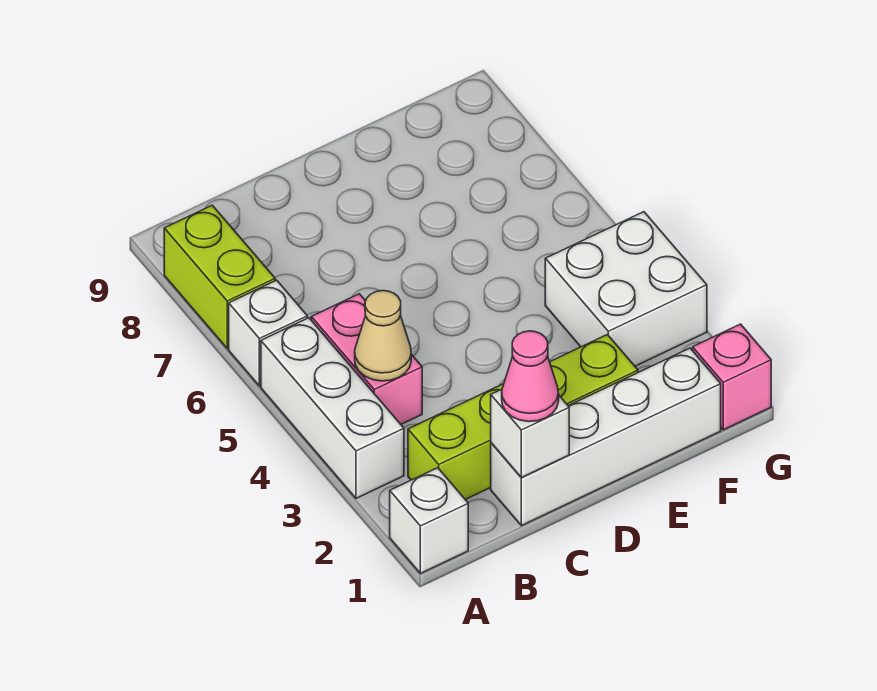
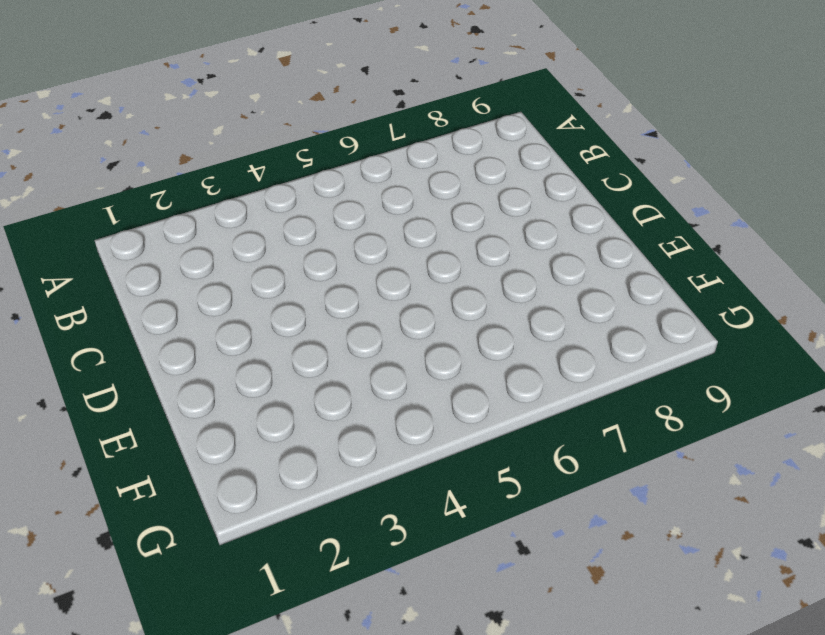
none -> white 1x1 brick [390,468,468,574]
none -> white 1x3 brick [261,318,404,498]
none -> white 1x1 brick [229,280,307,386]

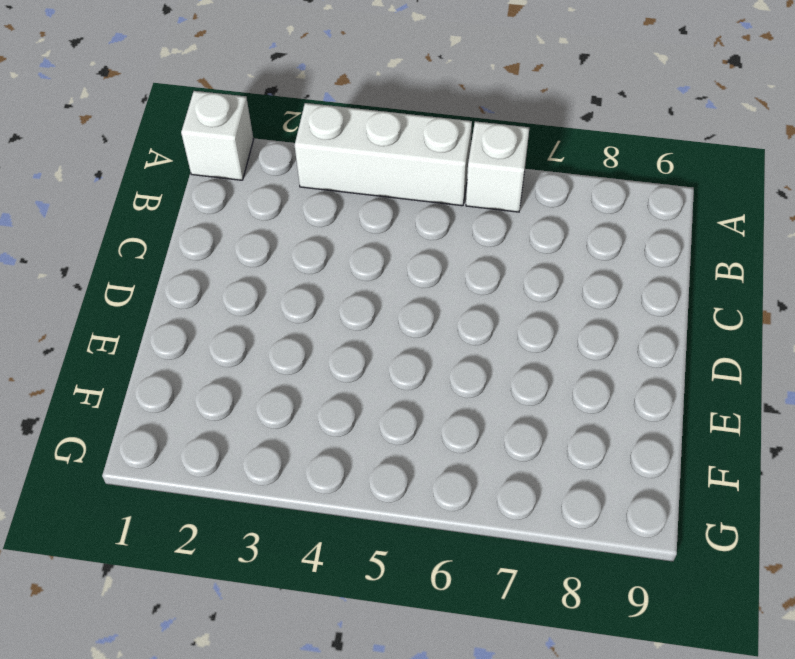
none -> lime 1x2 brick [164,205,275,348]
none -> lime 1x4 brick [408,335,638,500]
none -> pink 1x2 brick [311,294,422,424]

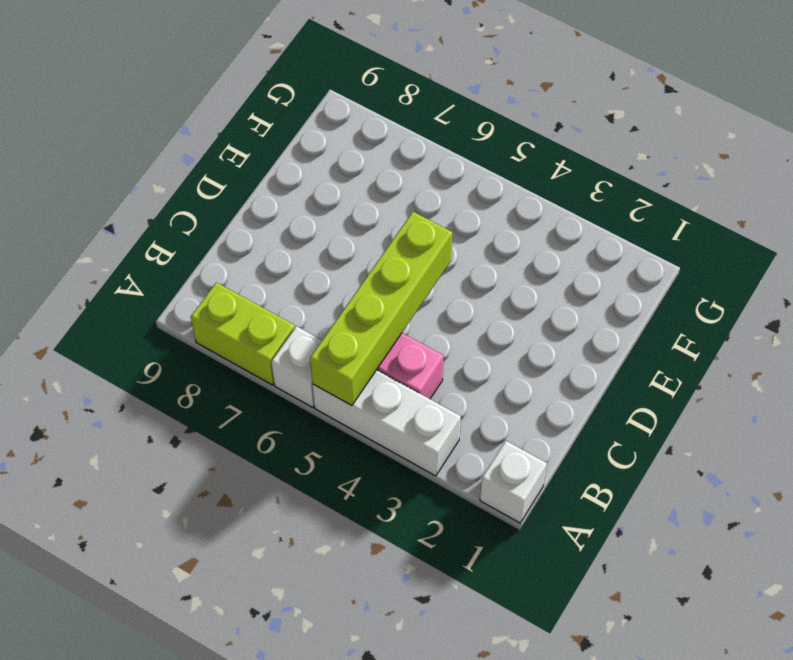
lime 1x4 brick [310,212,452,406] -> lime 1x4 brick moved to [408,335,638,500]
none -> white 1x4 brick [491,348,721,526]
none -> white 2x2 brick [545,212,707,366]
none -> pink 1x1 brick [693,324,771,430]

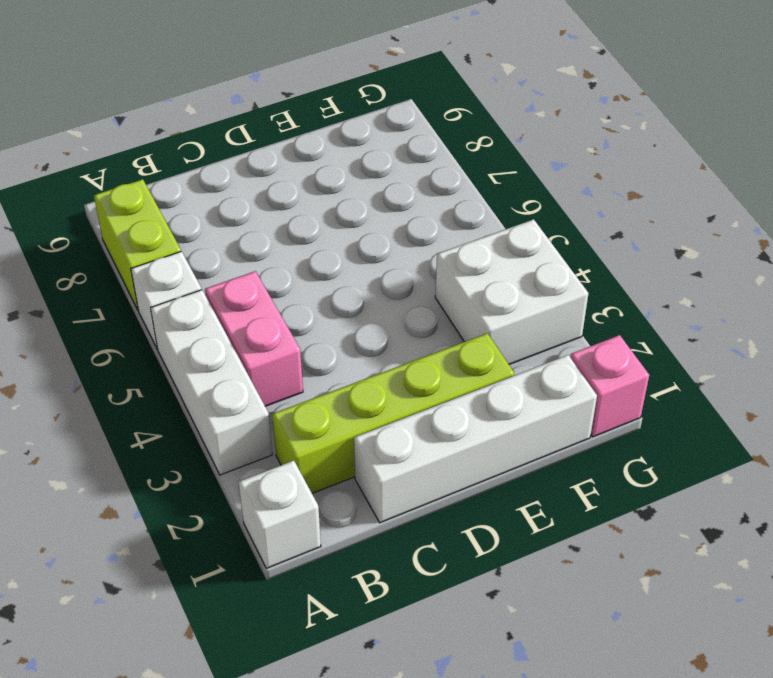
none -> tan 1x1 cone [355,291,411,381]
none -> white 1x1 brick [491,389,569,478]
none -> pink 1x1 cone [502,331,559,422]

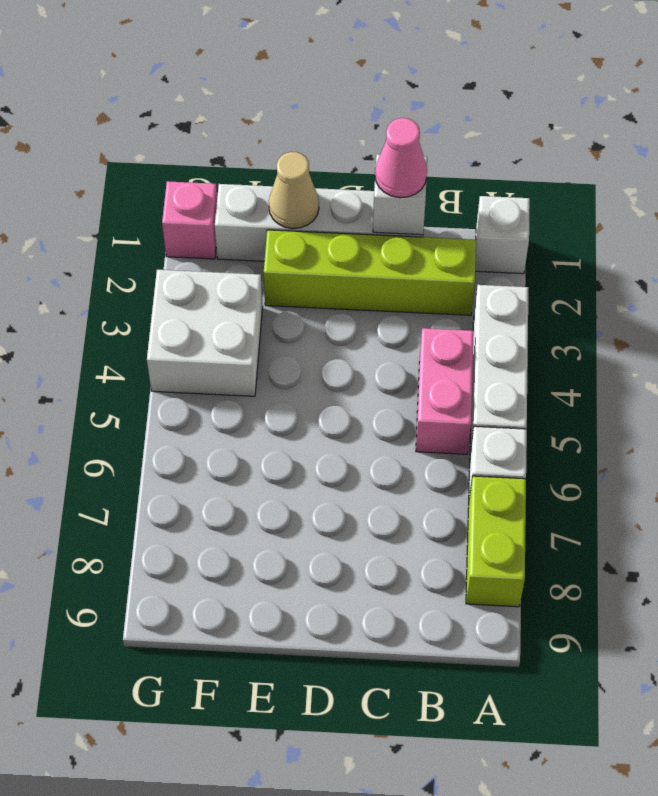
tan 1x1 cone [269,152,319,229] -> tan 1x1 cone moved to [355,291,411,381]

